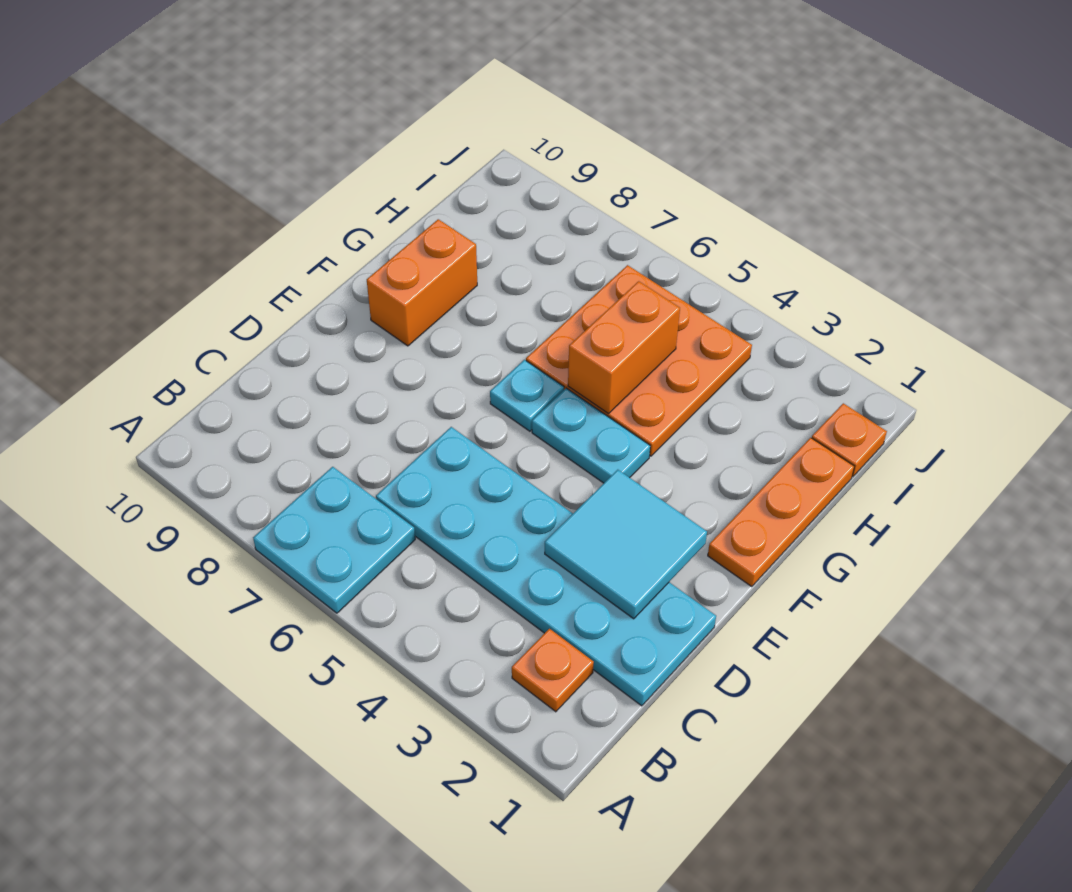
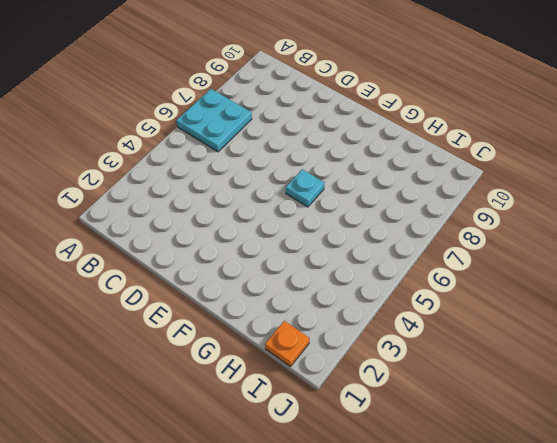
none -> orange 1x1 plate [512,629,594,712]
none -> cyan 2x6 plate [376,427,716,706]

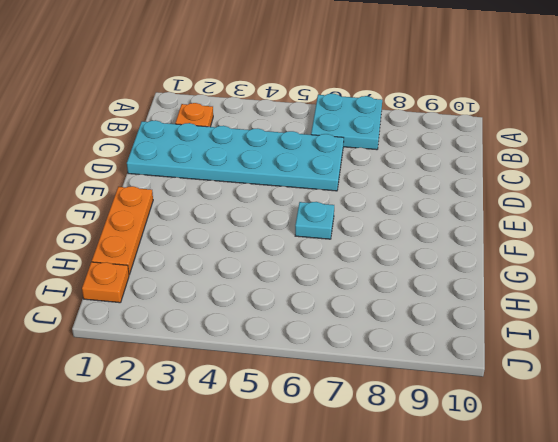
none -> cyan 1x2 plate [532,388,650,483]
none -> orange 1x2 brick [367,219,477,346]

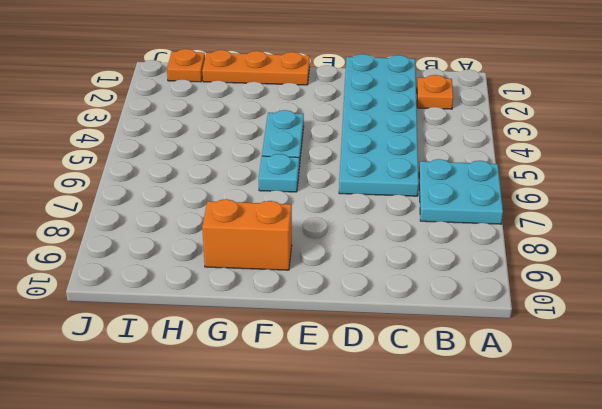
none -> orange 3x3 plate [526,265,752,456]
none -> cyan 2x2 tile [545,470,707,619]

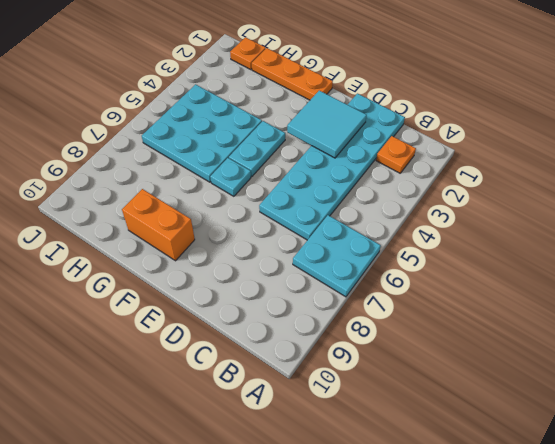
cyan 3x3 plate [142,84,262,182] -> orange 3x3 plate [526,265,752,456]
none -> orange 1x2 brick [568,281,680,414]

